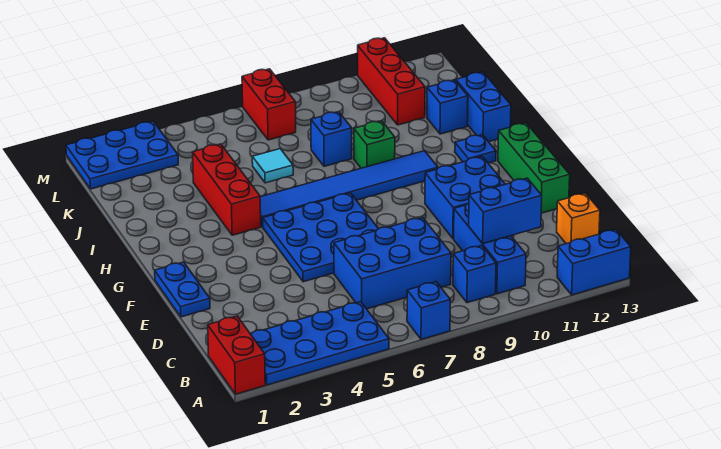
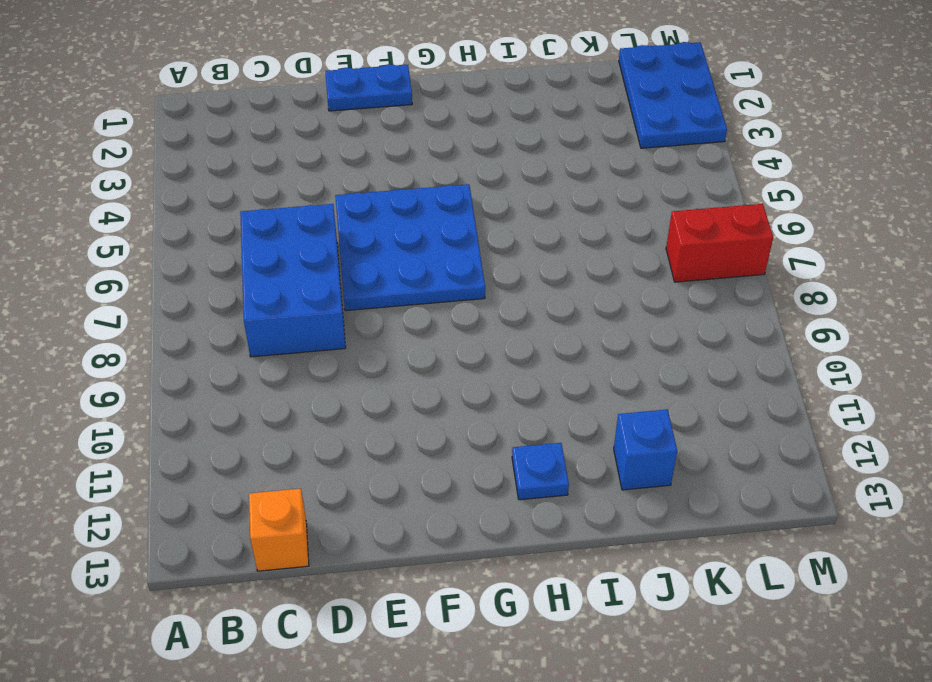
none -> red 1x2 brick [208,316,265,394]
none -> blue 2x4 plate [251,302,389,385]
none -> blue 1x1 brick [407,282,450,339]

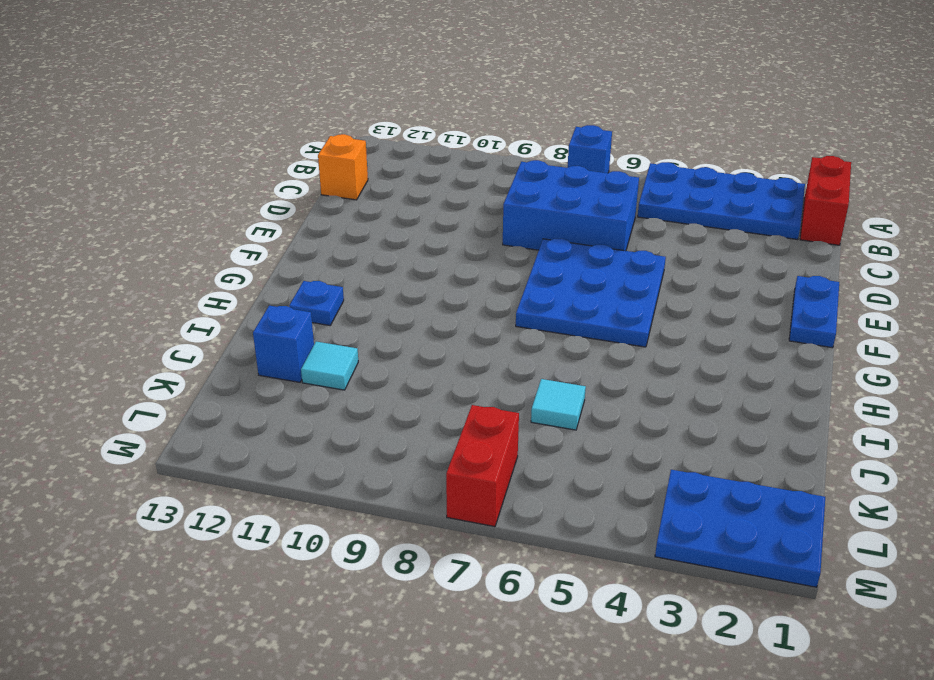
cyan 1x1 tile [301,342,358,390] -> none
none -> blue 1x2 brick [557,229,631,295]
none -> blue 1x1 brick [453,245,496,303]
none -> blue 1x3 brick [454,203,526,294]

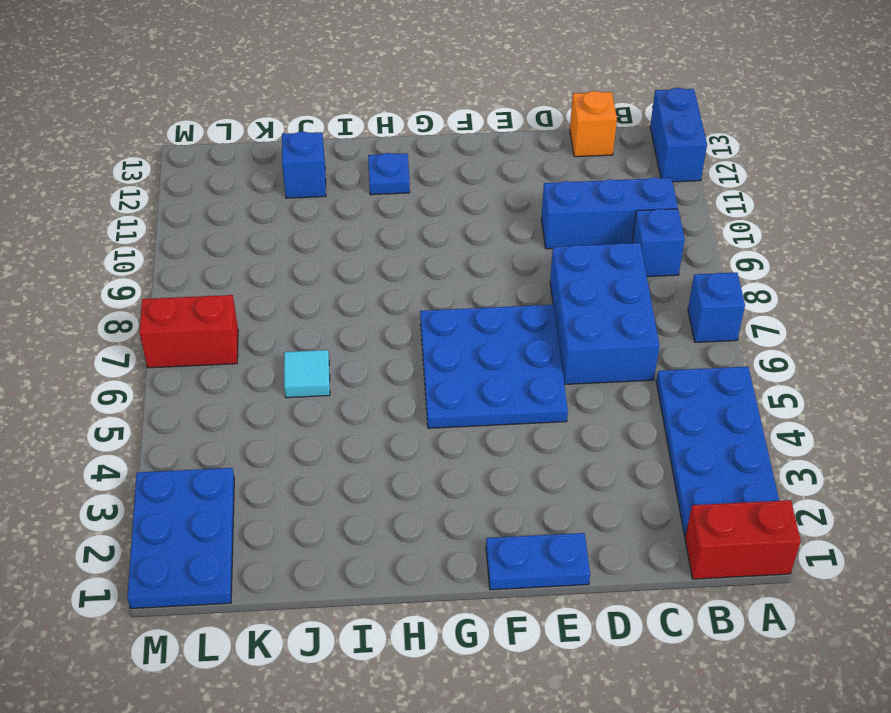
none -> blue 2x2 brick [425,157,505,239]
none -> green 1x3 brick [498,123,570,213]
none -> red 1x3 brick [193,144,261,235]

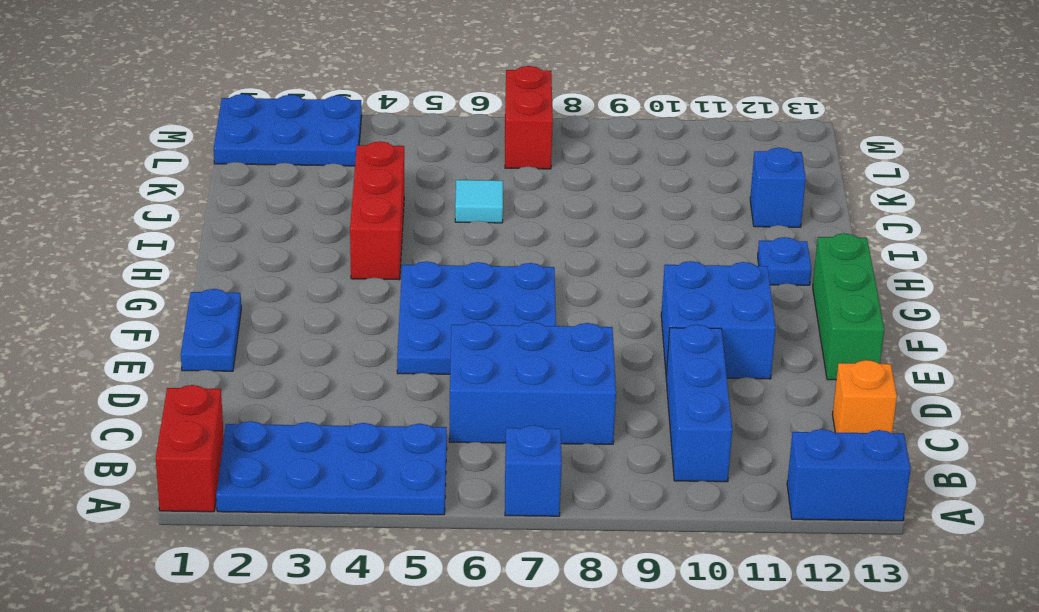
none -> blue 1x1 brick [453,245,496,303]
none -> blue 1x6 tile [260,151,438,227]
none -> green 1x1 brick [354,121,395,168]

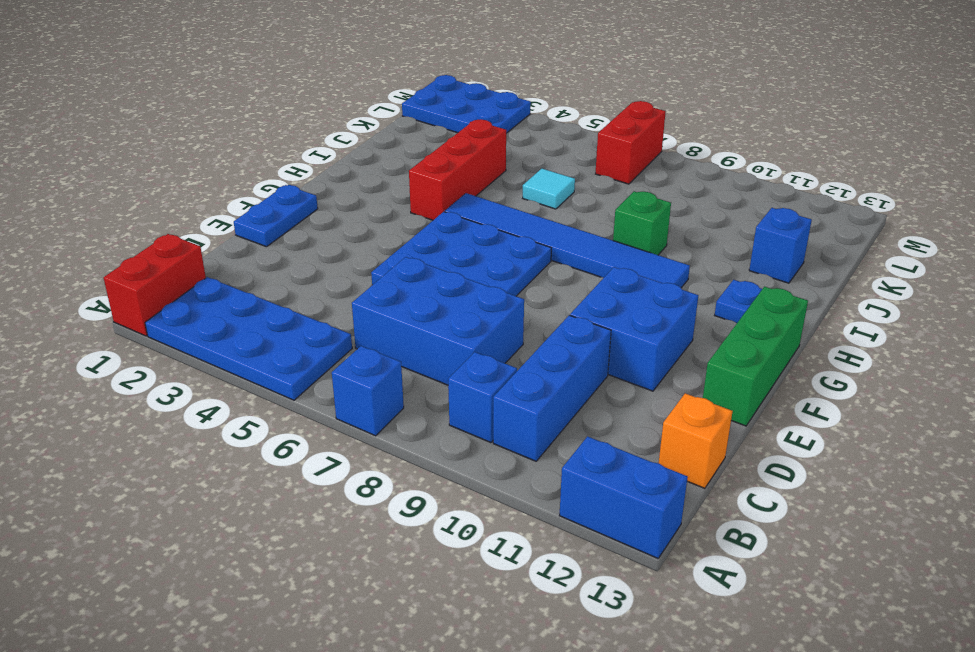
none -> blue 1x2 brick [456,72,511,142]
none -> blue 1x1 brick [311,112,352,166]
none -> red 1x3 brick [358,38,425,125]

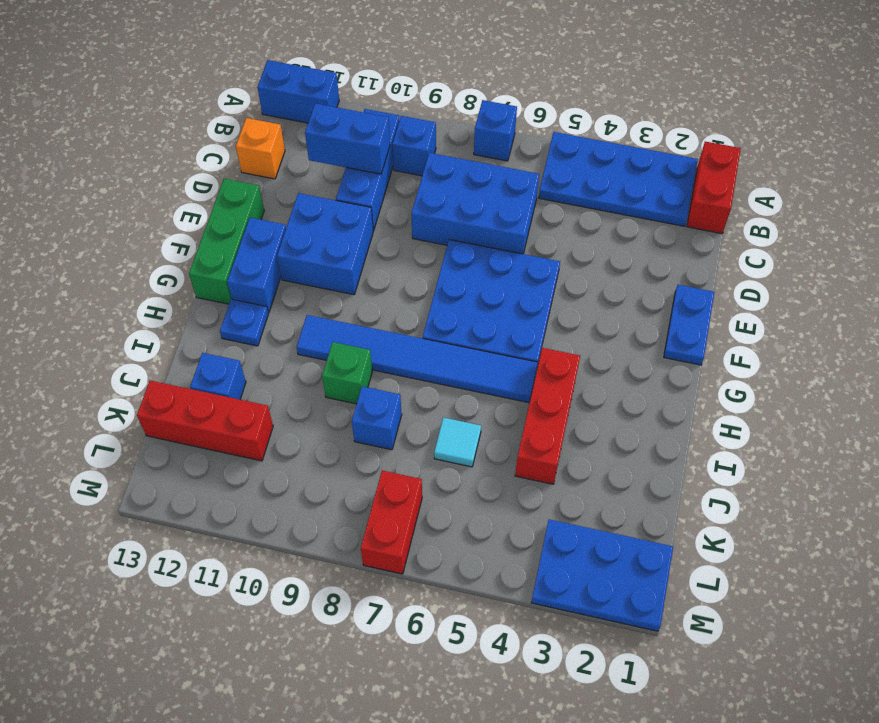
blue 1x2 brick [227,218,286,312] -> blue 1x2 brick moved to [456,72,511,142]
red 1x3 brick [137,381,273,461] -> red 1x3 brick turned to [358,38,425,125]

